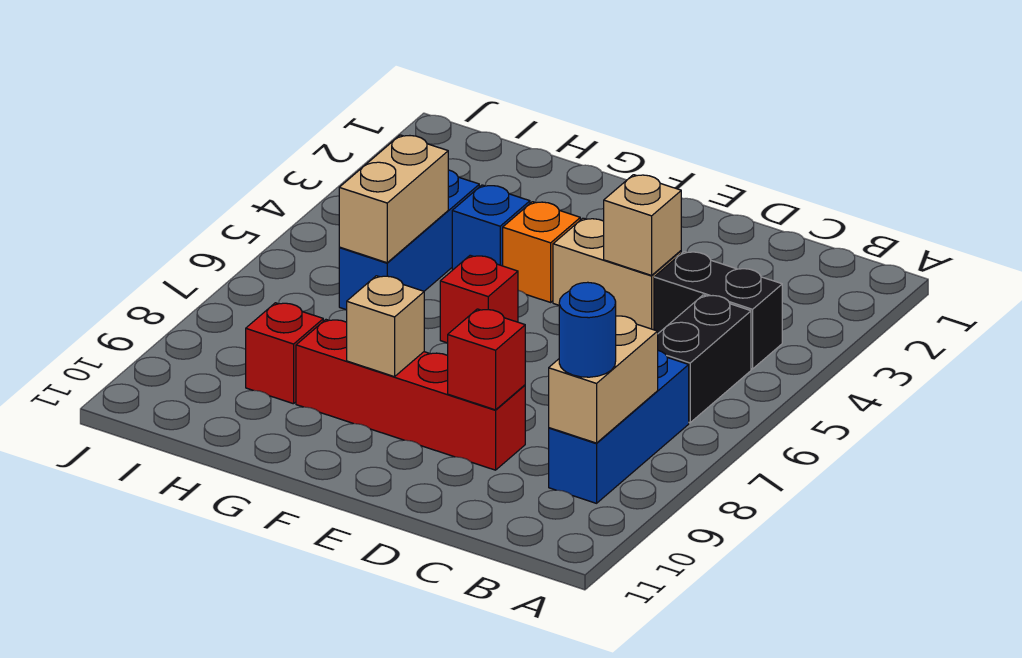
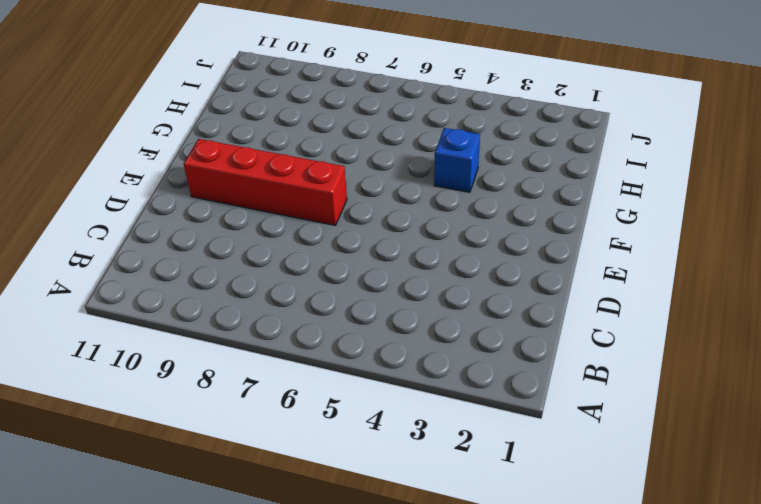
red 1x4 brick [184,139,347,225] -> red 1x4 brick turned to [296,320,525,470]
none -> black 1x2 brick [654,252,782,369]
none -> black 1x2 brick [658,295,751,423]
none -> blue 1x3 brick [549,351,689,503]

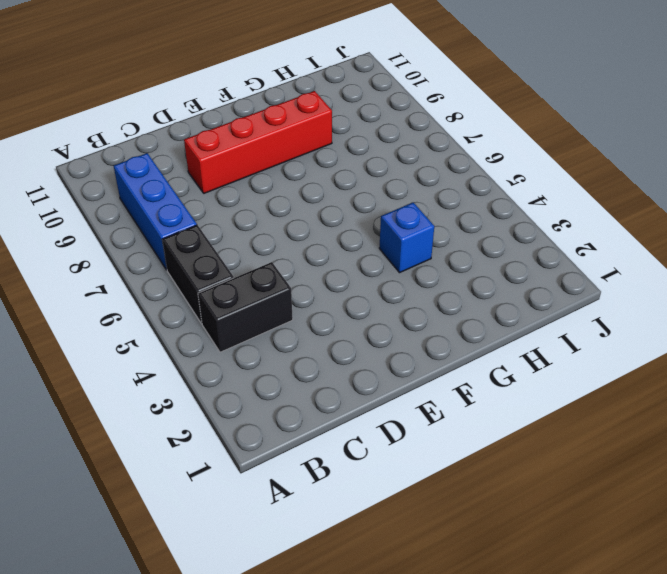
none -> tan 1x2 brick [553,218,681,330]
none -> orange 1x1 brick [503,202,580,302]
none -> red 1x1 brick [440,255,518,343]

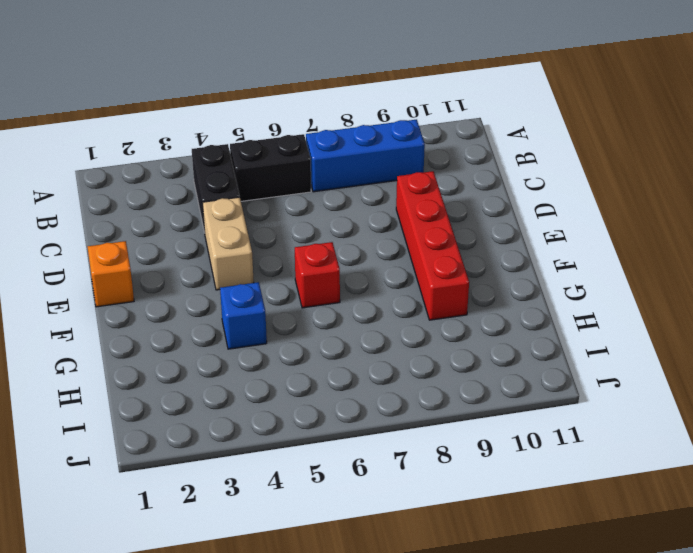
orange 1x1 brick [88,241,134,307] -> orange 1x1 brick moved to [503,202,580,302]
none -> blue 1x3 brick [339,170,479,310]
none -> red 1x1 brick [246,303,323,404]
none -> tan 1x2 brick [549,316,658,443]

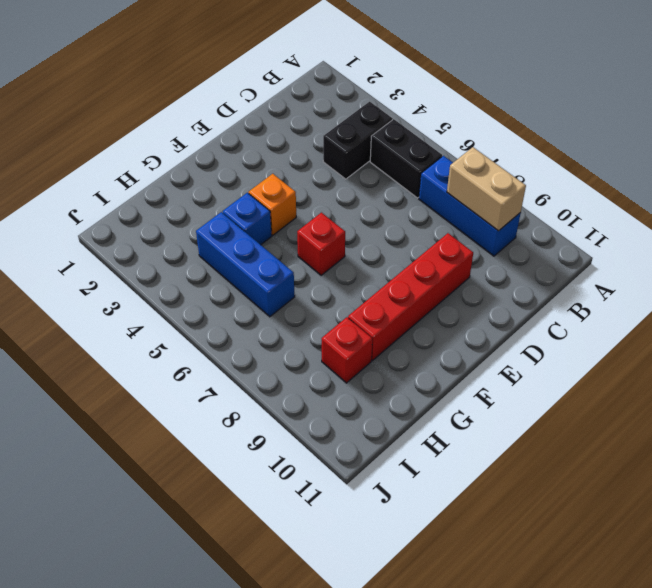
none -> tan 1x2 brick [553,218,681,330]
none -> tan 1x1 brick [604,175,681,275]
none -> red 1x1 brick [448,309,525,410]

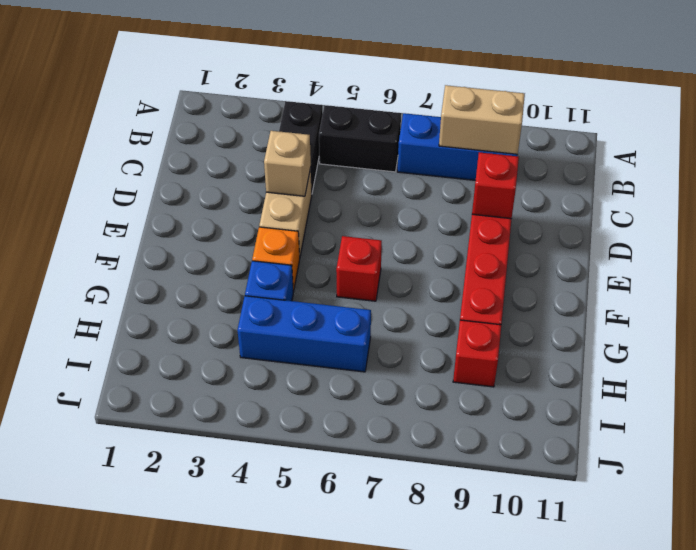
none -> tan 1x1 brick [347,276,424,377]
none -> tan 1x2 brick [339,135,448,263]
none -> blue 1x1 round brick [559,282,616,377]

